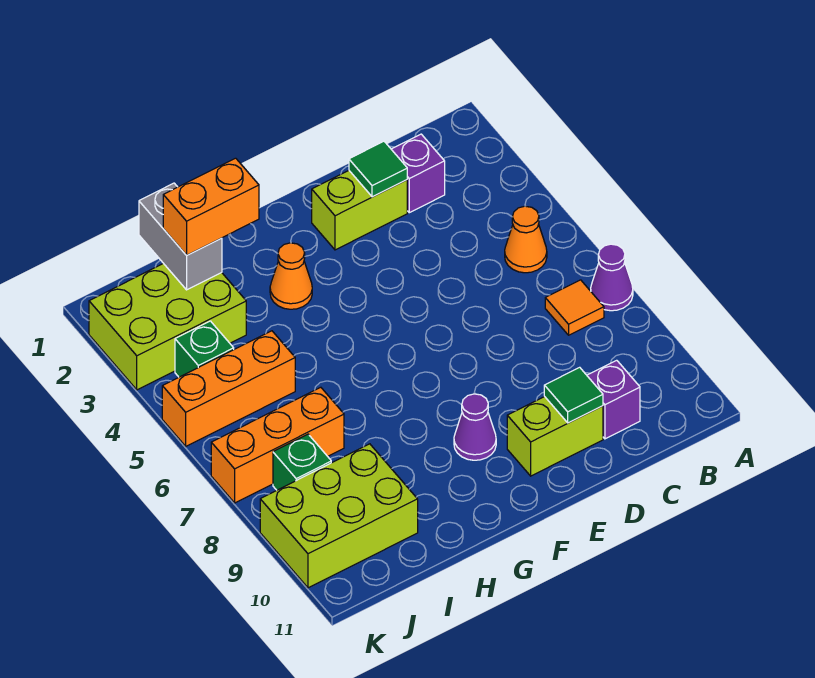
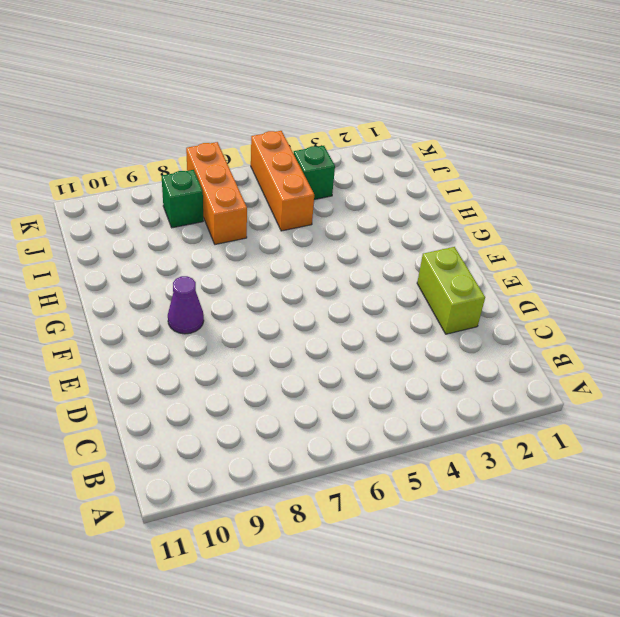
none -> purple 1x1 cone [591,244,633,311]
none -> orange 1x1 cone [505,206,547,273]
none -> orange 1x1 tile [545,280,604,335]

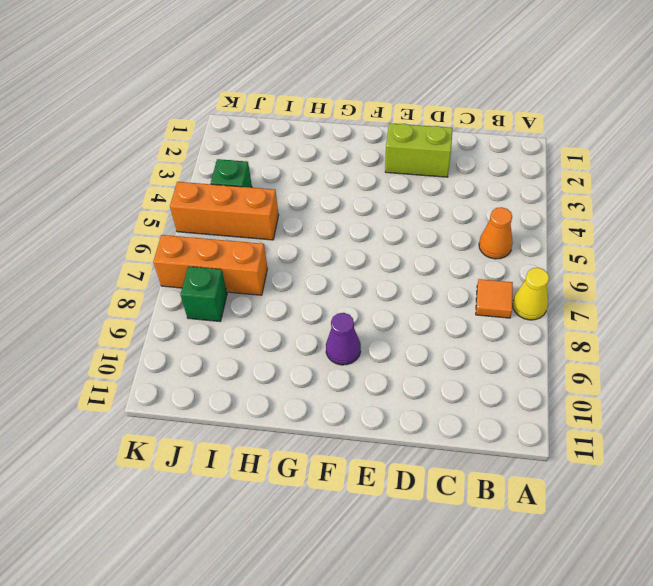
yellow 1x1 cone [512,268,549,320] -> purple 1x1 cone [591,244,633,311]
none -> purple 1x1 brick [391,134,445,213]
none -> purple 1x1 brick [587,360,640,439]
none -> lime 1x2 brick [507,397,603,476]

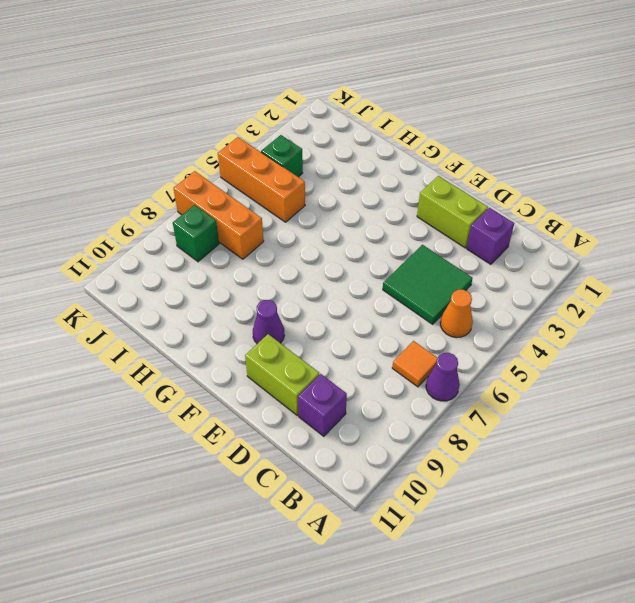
green 2x2 tile [383,245,473,324] -> none
none -> orange 1x1 cone [270,243,312,309]
none -> lime 2x3 brick [89,263,246,390]
none -> lime 2x3 brick [260,444,418,588]

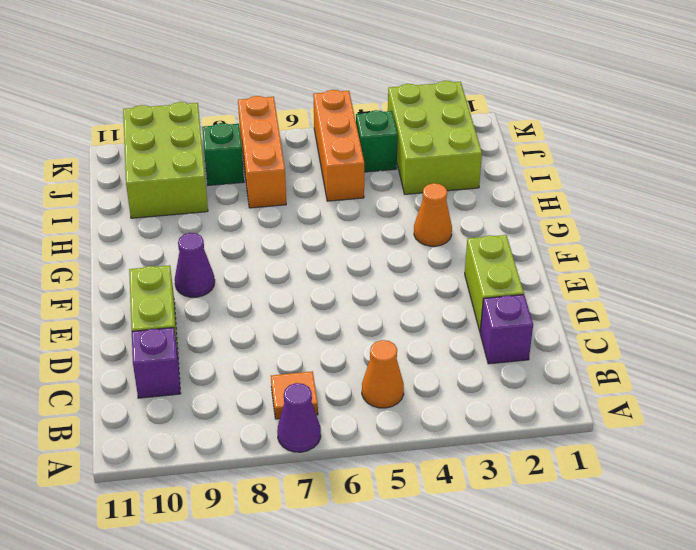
none -> green 1x1 tile [349,141,407,197]
none -> green 1x1 tile [544,367,603,423]
none -> grey 1x2 brick [139,183,222,290]

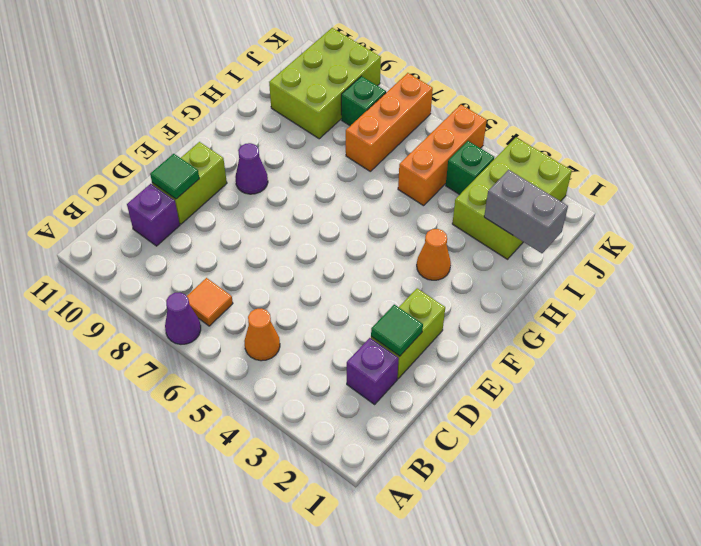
none -> orange 1x2 brick [163,158,259,255]

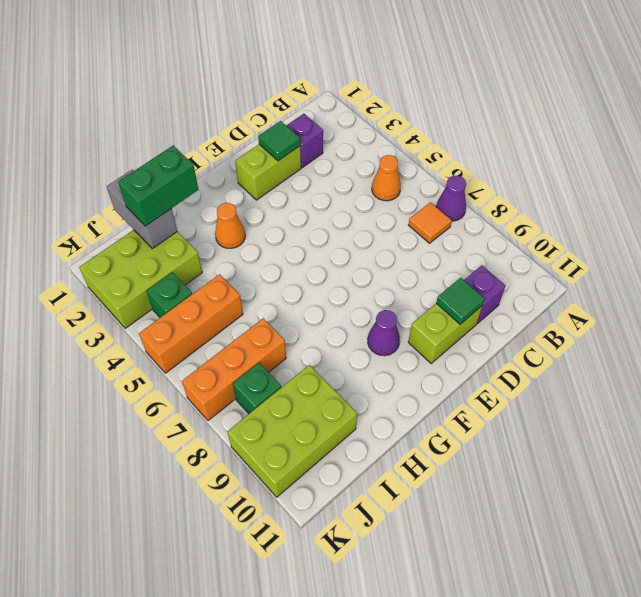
green 1x2 brick [118,146,198,226] -> orange 1x2 brick [163,158,259,255]

